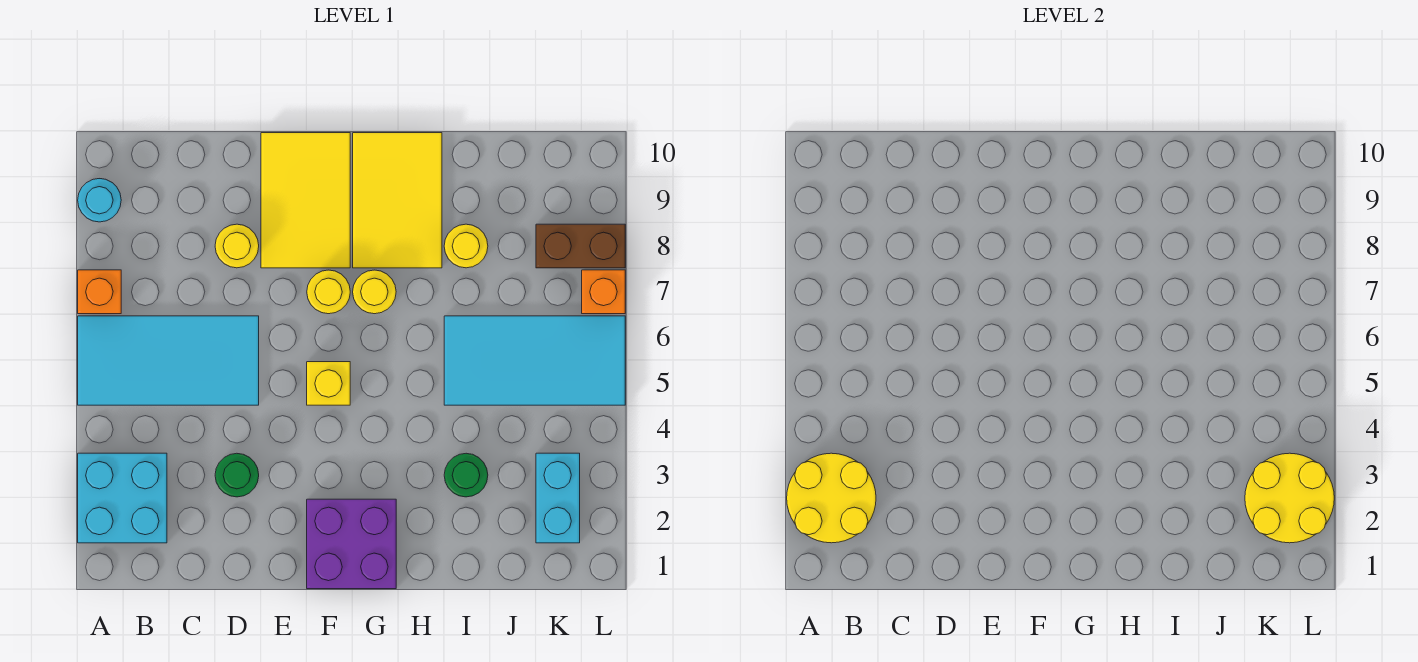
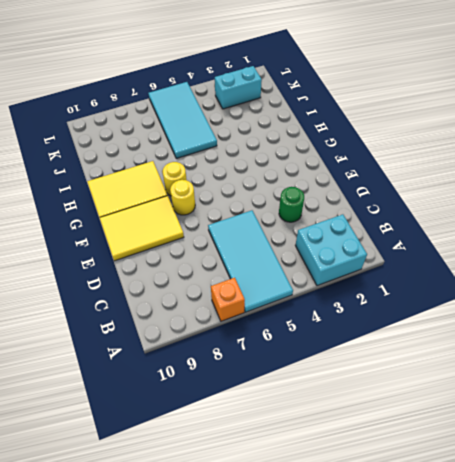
none -> cyan 1x1 round brick [78,179,121,222]
none -> yellow 1x1 round brick [215,224,259,268]
none -> purple 2x2 brick [307,499,396,589]

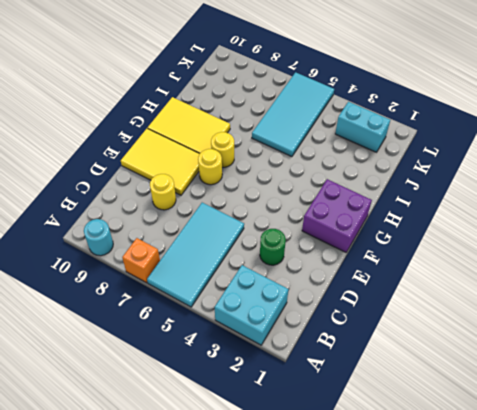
none -> yellow 1x1 brick [307,362,350,405]
none -> green 1x1 round brick [444,453,488,497]
none -> yellow 1x1 round brick [444,224,488,268]

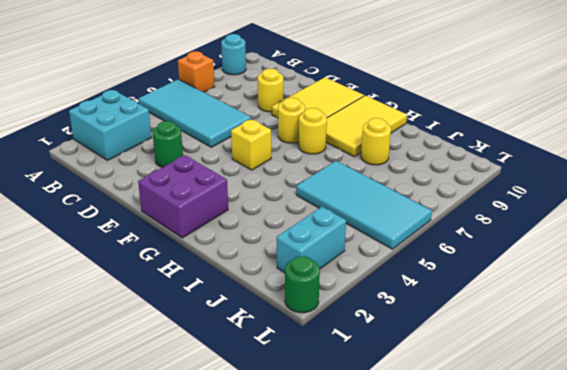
green 1x1 round brick [285,256,320,313] -> green 1x1 round brick moved to [444,453,488,497]
none -> brown 1x2 brick [536,224,625,268]
none -> orange 1x1 brick [582,270,625,314]
none -> yellow 2x2 round brick [787,453,876,543]

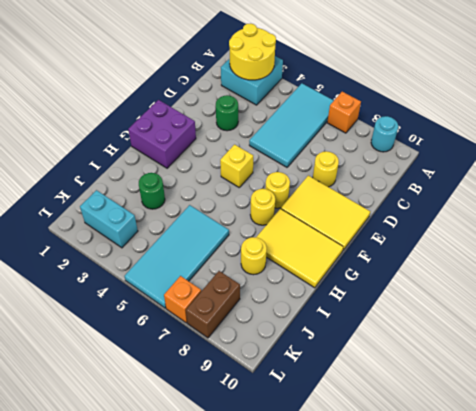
none -> yellow 2x2 round brick [1245,453,1334,543]

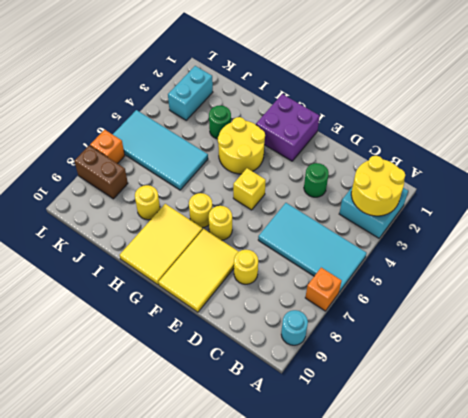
yellow 2x2 round brick [218,117,265,174] -> yellow 2x2 round brick moved to [1245,453,1334,543]

